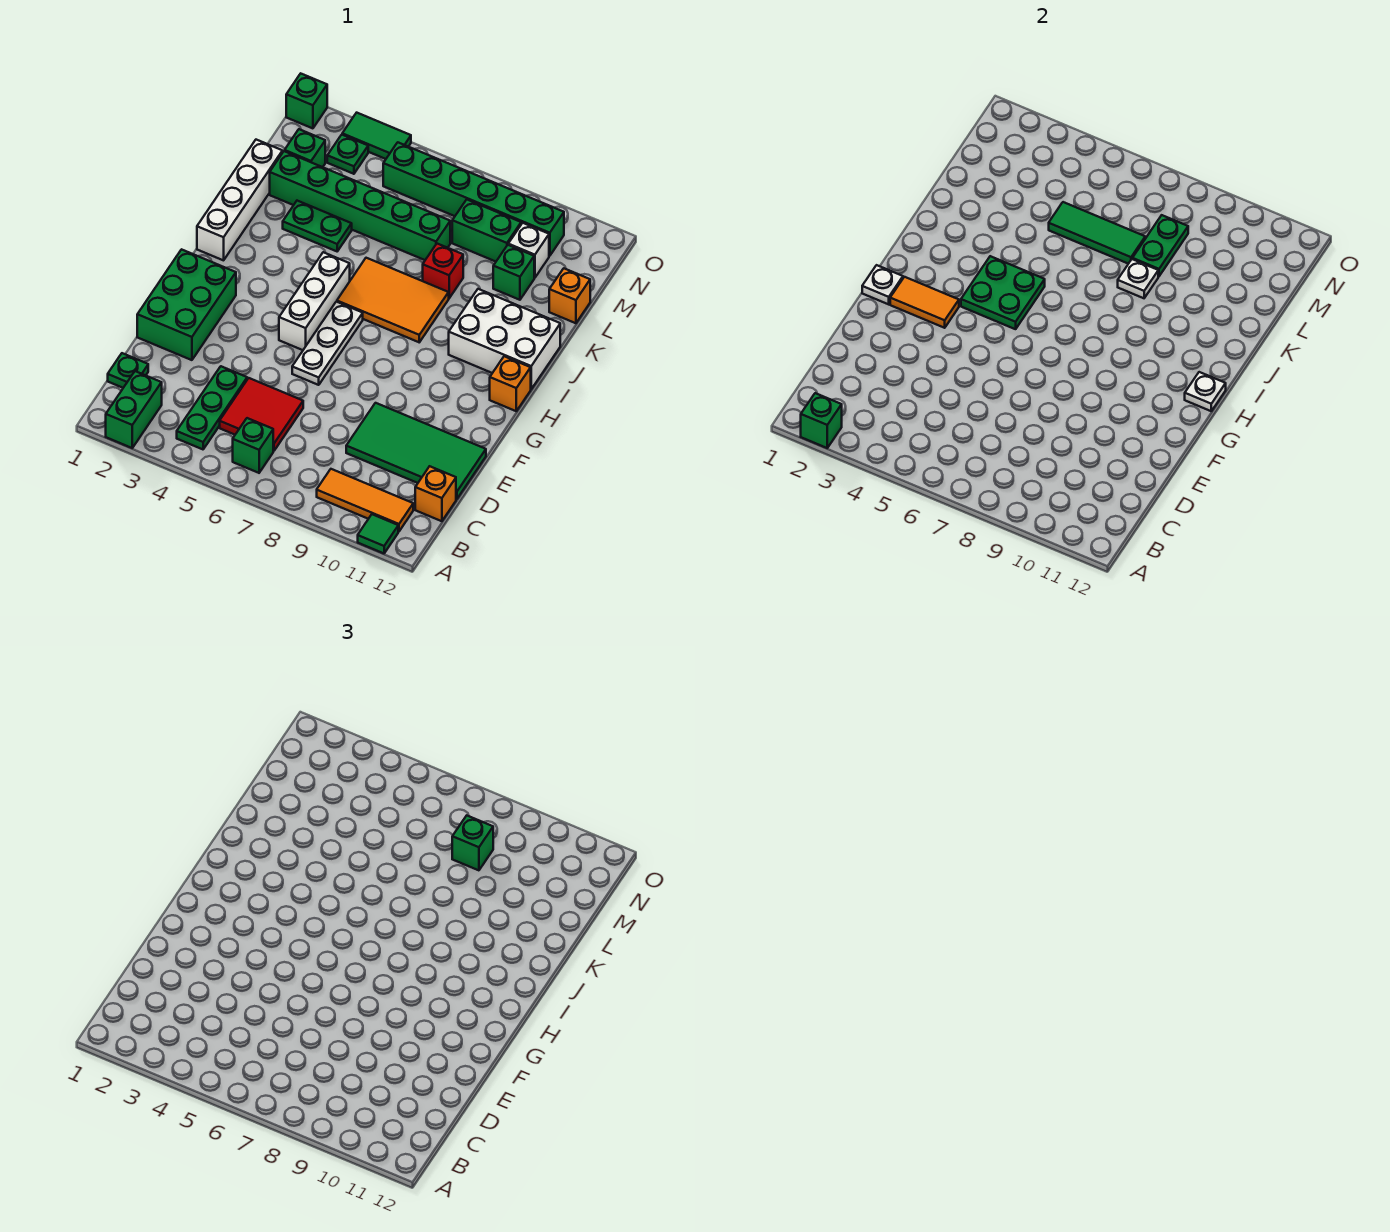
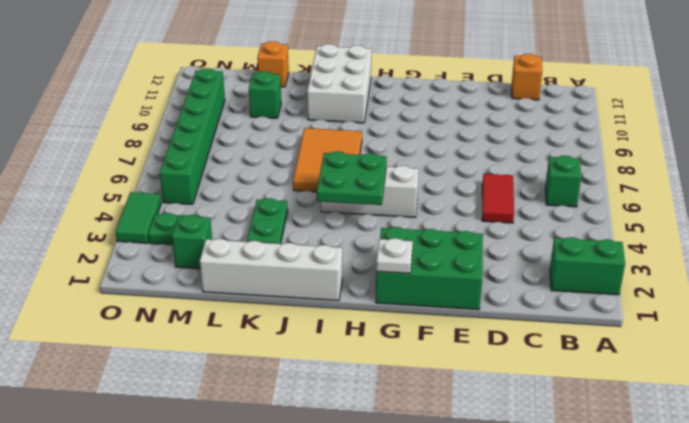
red 1x2 tile [482,174,514,223] -> red 2x2 tile [220,378,303,451]
none -> green 1x1 tile [358,514,398,553]
none -> green 1x3 plate [177,366,247,449]
none -> orange 1x3 tile [317,469,413,532]
none -> green 1x1 plate [108,353,148,388]

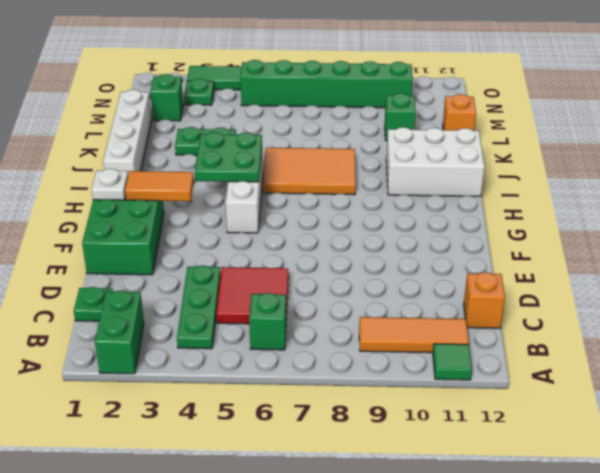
none -> green 2x4 tile [346,403,486,499]
none -> white 1x3 plate [292,302,363,385]
none -> orange 1x1 brick [490,356,531,411]
none -> red 1x1 brick [423,244,463,298]

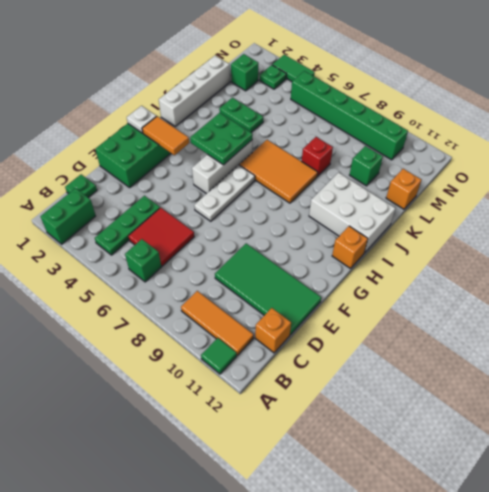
none -> green 1x6 brick [270,151,450,260]
none -> green 1x2 brick [452,200,521,262]
none -> white 1x1 brick [508,223,549,278]
none -> green 1x1 brick [286,74,327,128]

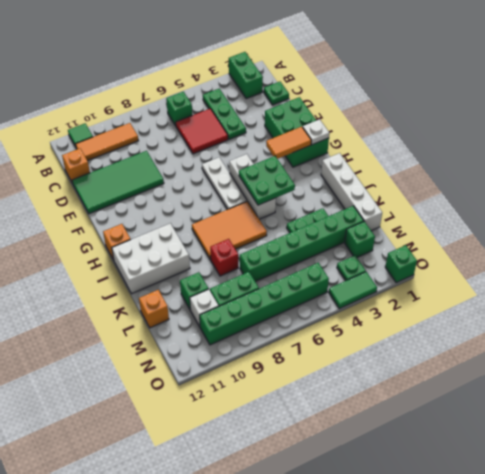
none -> green 1x1 brick [801,393,842,448]
none -> white 1x1 plate [1185,372,1226,411]
none -> white 1x1 plate [1118,259,1158,298]
none -> green 1x3 tile [1049,202,1145,264]

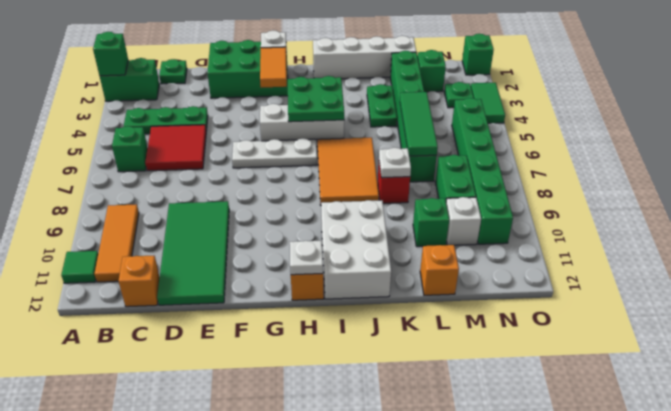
none -> green 1x2 plate [1133,215,1188,276]
none -> green 1x1 brick [452,816,493,870]

